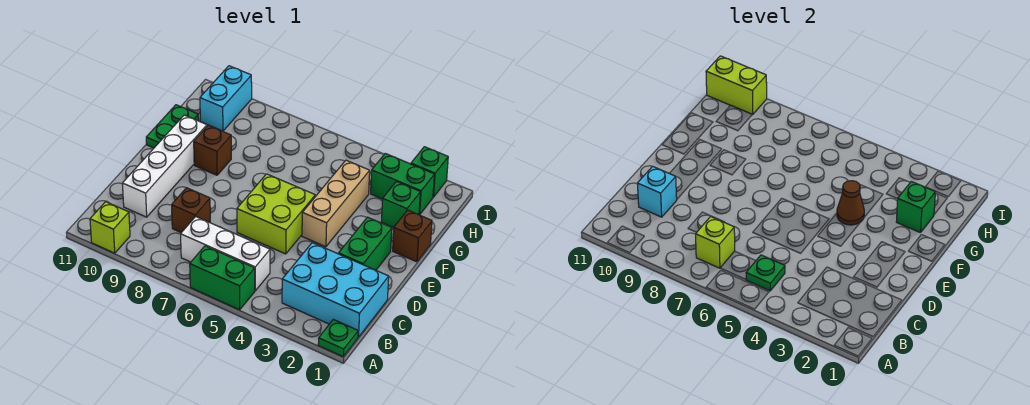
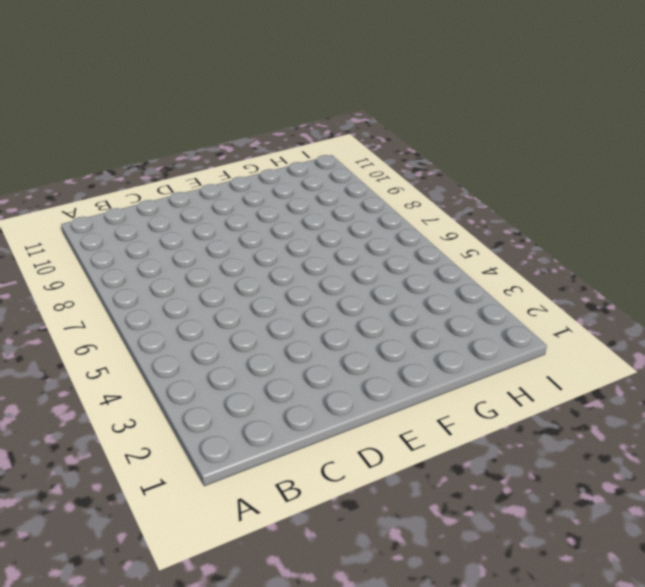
none -> green 1x1 plate [318,319,358,356]
none -> green 1x2 brick [190,246,255,310]
none -> lime 1x1 brick [90,202,130,253]

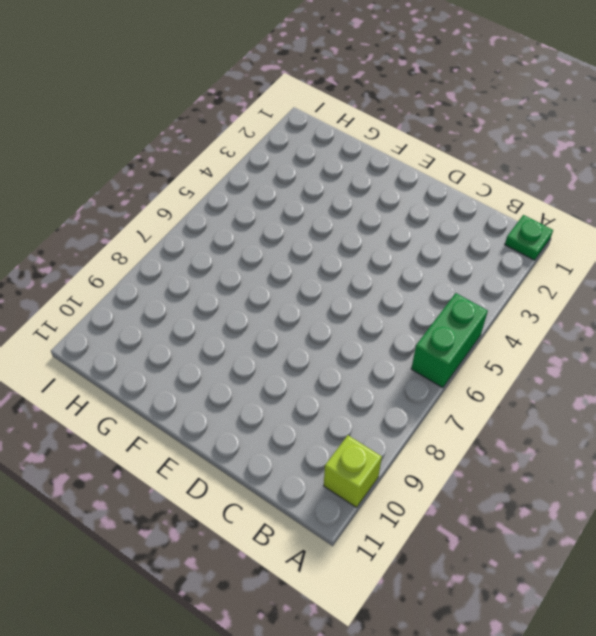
none -> cyan 2x3 brick [282,243,389,337]
none -> white 1x3 brick [181,217,270,291]
none -> brown 1x1 brick [172,188,210,233]

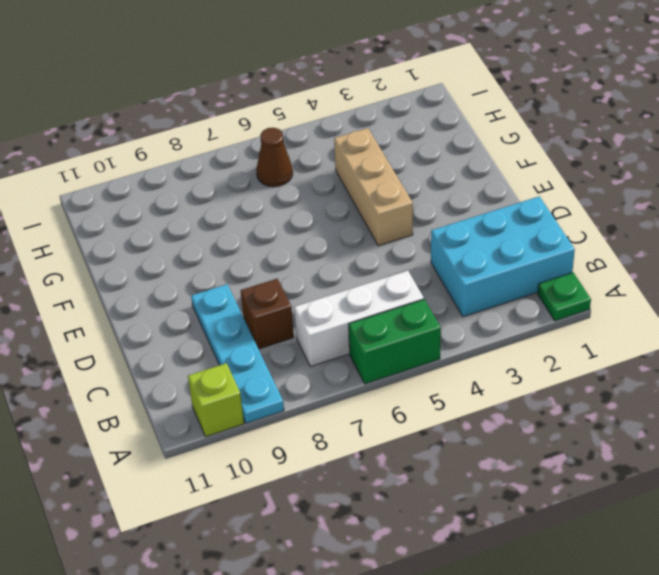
cyan 1x4 plate [191,284,284,423] -> none
brown 1x1 cone [256,128,293,187] -> brown 1x1 cone moved to [837,181,864,225]
none -> white 1x4 brick [122,115,207,217]
none -> green 1x2 brick [339,217,392,270]
none -> lime 2x2 brick [237,174,315,254]

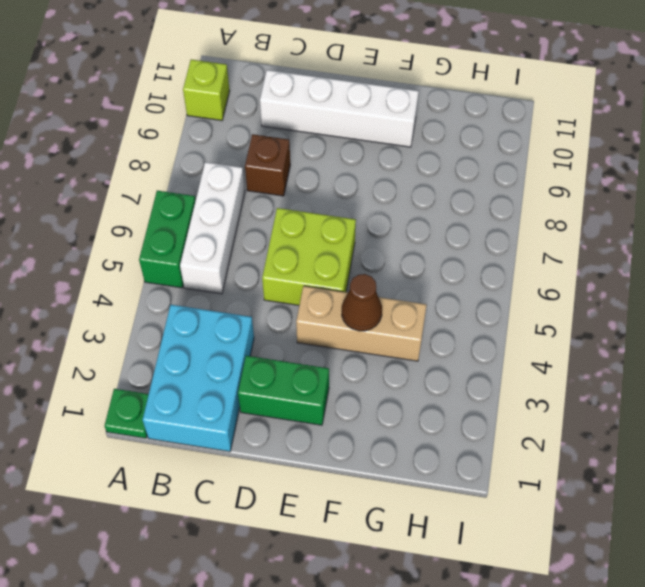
none -> brown 1x1 brick [393,210,432,262]
none -> brown 1x1 brick [194,125,231,175]
none -> green 1x2 plate [146,105,199,148]

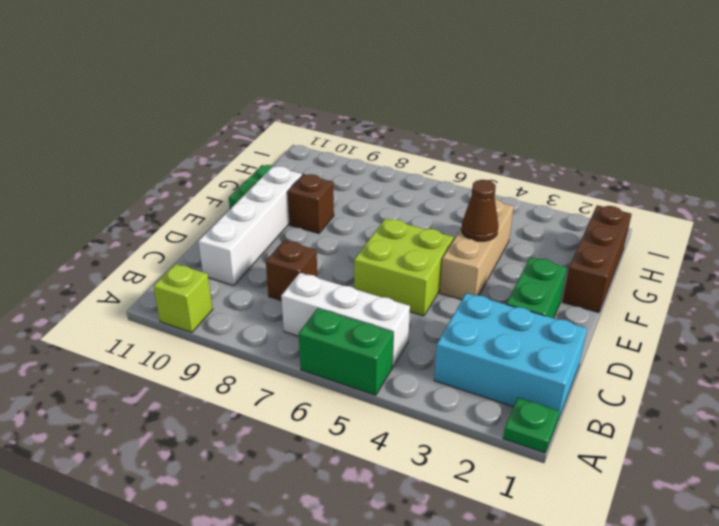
brown 1x3 brick [563,205,632,313] -> brown 1x1 brick [393,210,432,262]
none -> green 1x1 brick [381,182,420,228]
none -> green 1x2 brick [371,154,434,215]
none -> cyan 1x2 brick [200,66,252,131]

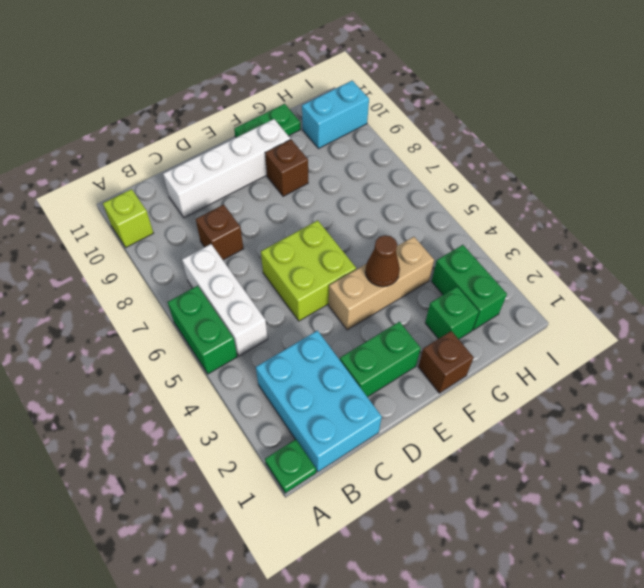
none -> green 1x1 brick [411,147,448,197]
none -> green 1x1 plate [746,255,785,291]
none -> lime 1x1 brick [696,217,735,268]

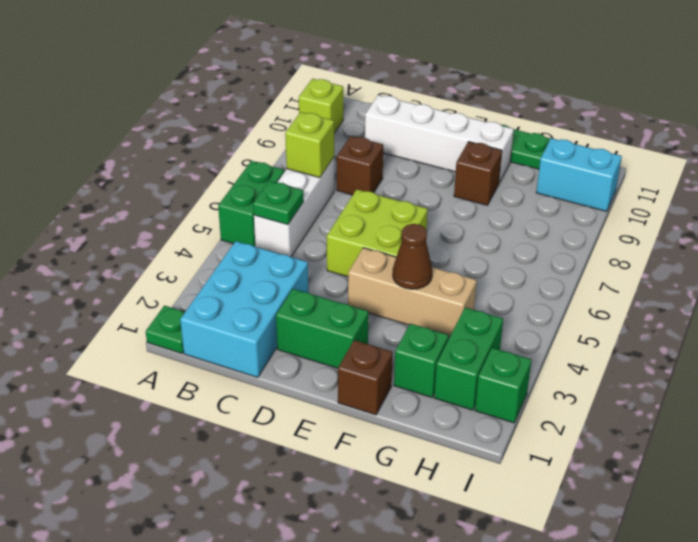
none -> cyan 1x1 brick [637,166,677,217]
none -> green 1x1 brick [896,182,935,233]
none -> lime 1x2 brick [706,56,767,115]

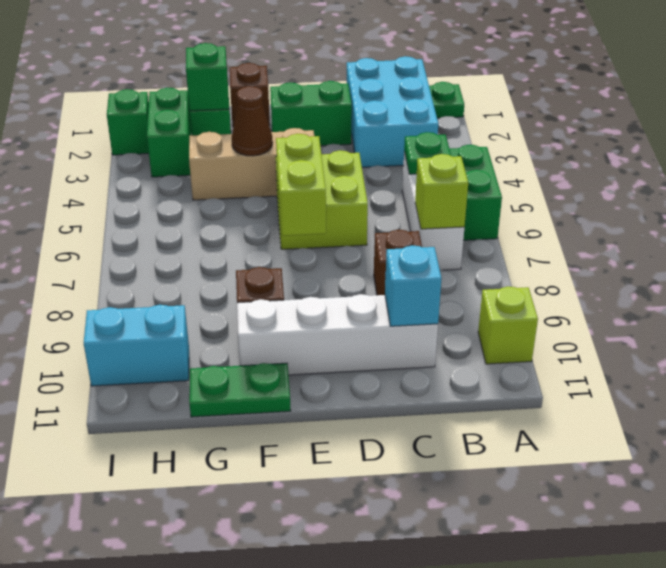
lime 1x2 brick [276,134,326,236] -> lime 1x2 brick moved to [706,56,767,115]

